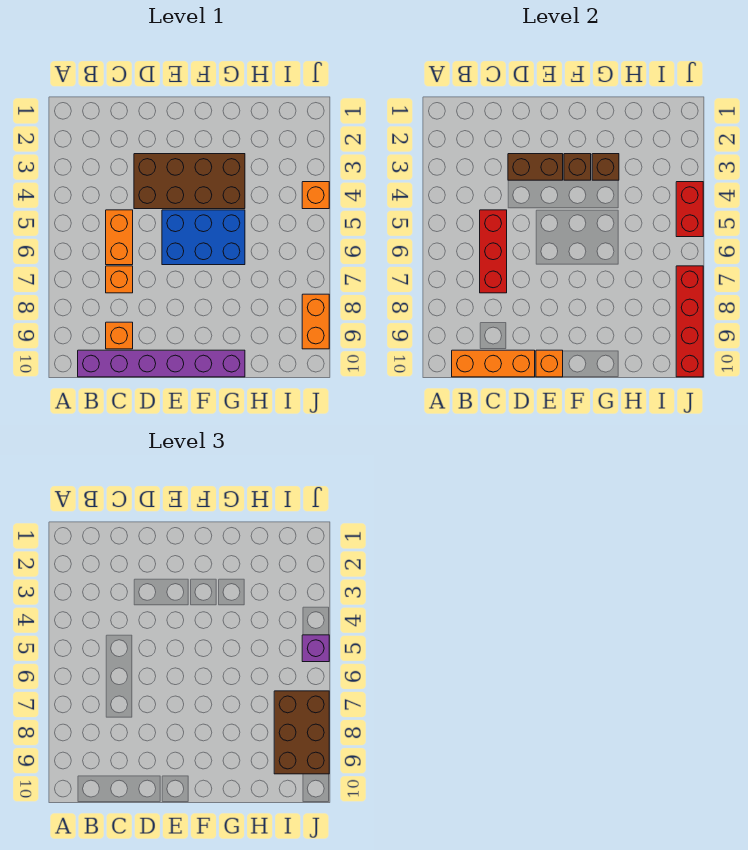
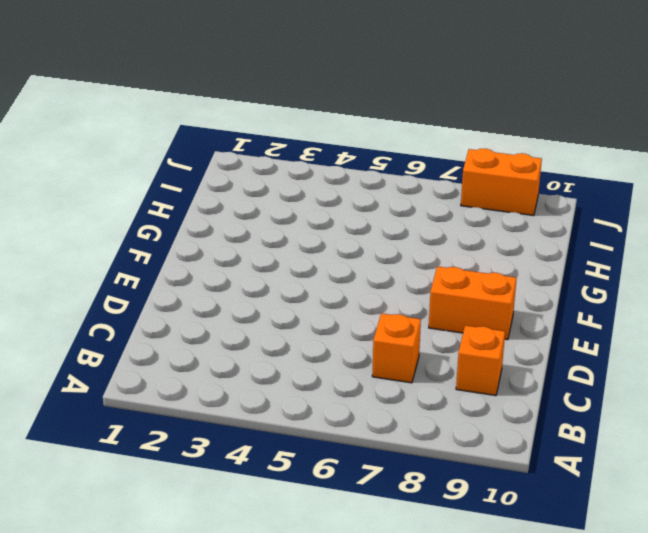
orange 1x2 brick [429,266,517,340] -> orange 1x2 brick moved to [106,210,133,265]
none -> purple 1x6 brick [78,350,245,377]
none -> brown 2x4 brick [134,154,245,209]
none -> blue 2x3 brick [162,210,245,265]

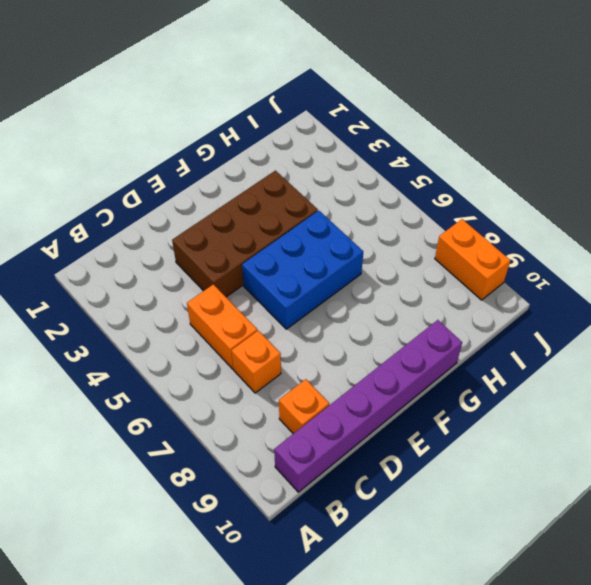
none -> orange 1x1 brick [302,182,329,209]
none -> orange 1x3 brick [452,350,535,377]
none -> red 1x3 brick [480,210,507,293]

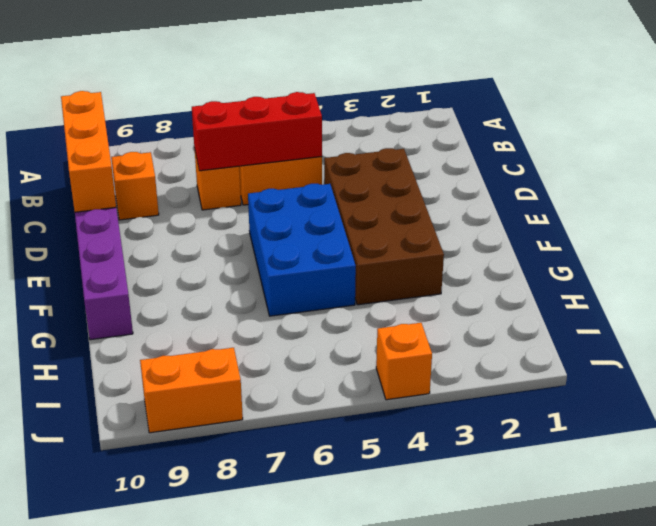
none -> brown 1x2 brick [508,154,563,180]
none -> orange 1x1 brick [536,350,563,377]
none -> brown 1x1 brick [564,154,591,180]

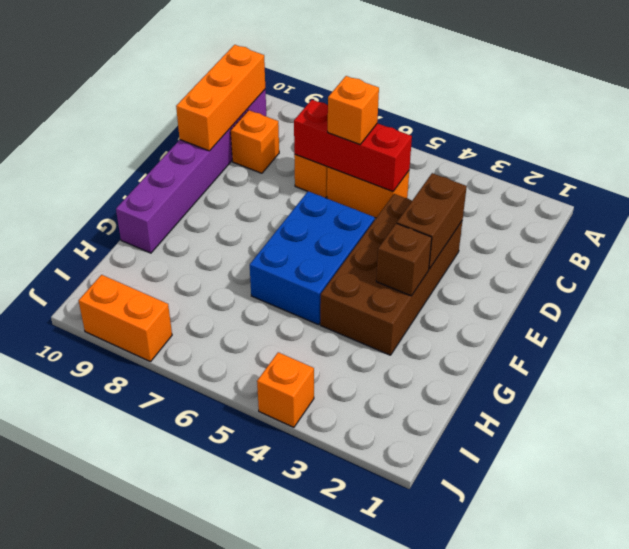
orange 1x1 brick [328,76,379,145] -> orange 1x1 brick moved to [536,350,563,377]
none -> brown 1x1 brick [592,154,619,180]
none -> red 1x2 brick [676,182,703,237]
none -> red 1x4 brick [676,266,703,377]

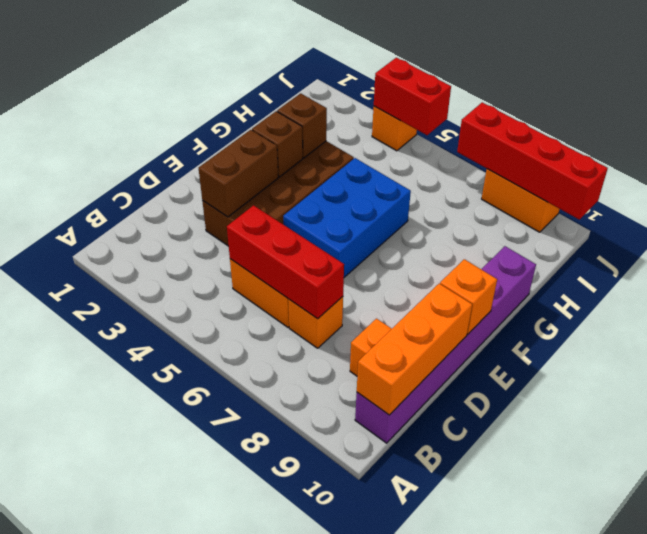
none -> brown 2x3 brick [274,691,329,774]
none -> purple 1x1 brick [302,635,329,662]

